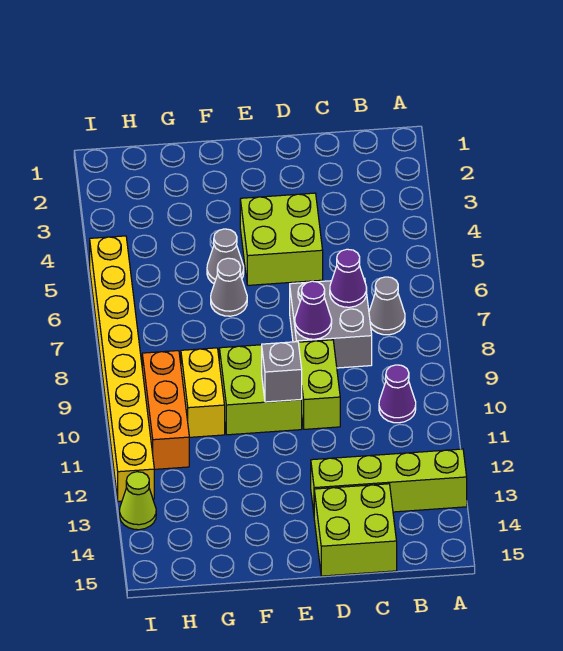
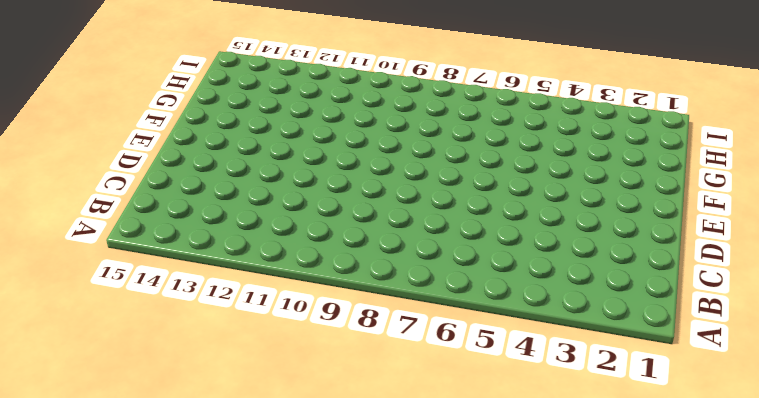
none -> lime 1x4 brick [311,449,467,512]
none -> grey 1x1 cone [369,277,405,335]
none -> purple 1x1 cone [379,365,416,423]

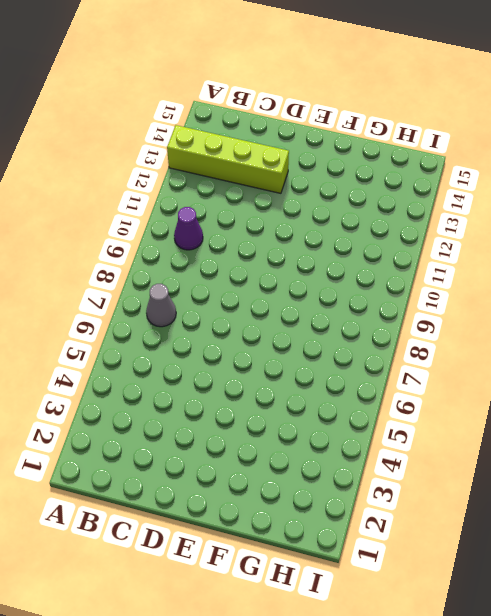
none -> grey 2x2 brick [290,278,372,368]
none -> lime 2x2 brick [314,484,397,576]
none -> lime 2x2 brick [240,193,323,285]

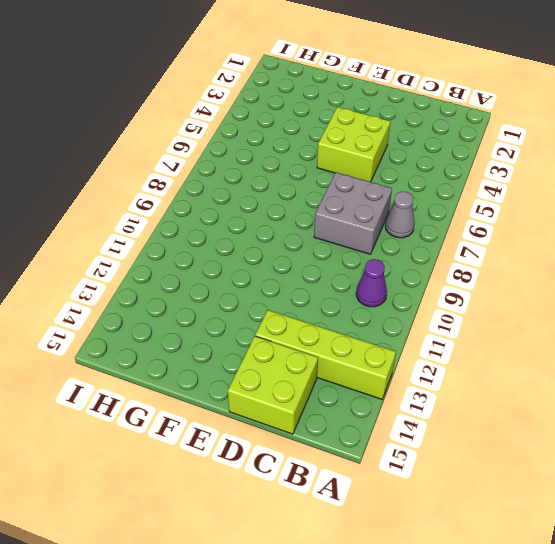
none -> lime 1x2 brick [298,340,340,429]
none -> lime 2x2 brick [219,345,302,435]
none -> grey 1x1 cone [207,229,244,283]

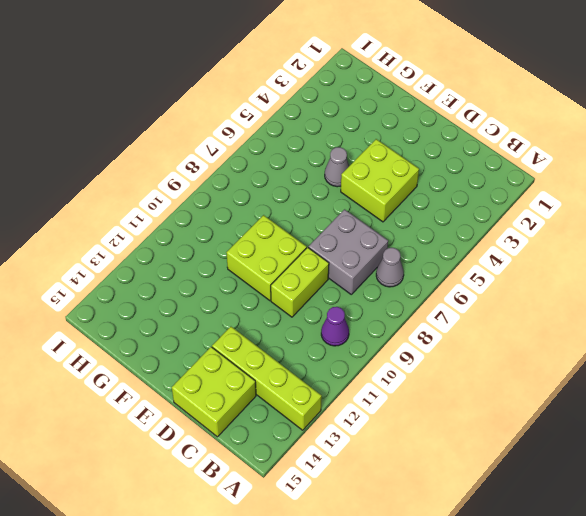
none -> grey 1x1 cone [211,258,247,316]
none -> yellow 1x2 brick [181,348,225,437]
none -> orange 1x3 brick [142,351,189,469]

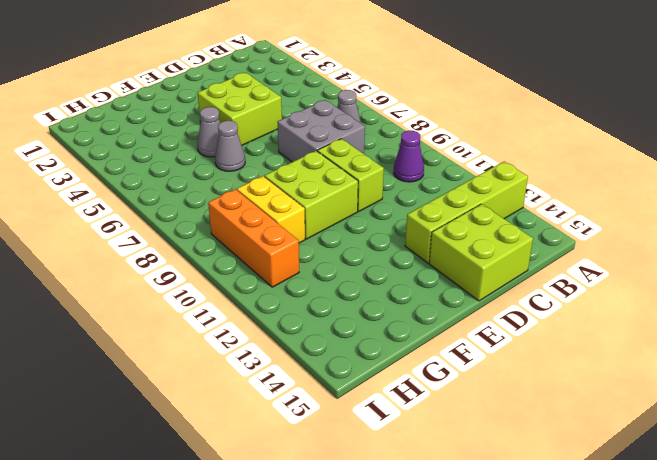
none -> yellow 1x8 brick [90,236,154,502]
none -> lime 1x1 cone [120,472,156,530]
none -> purple 1x1 cone [330,249,367,307]

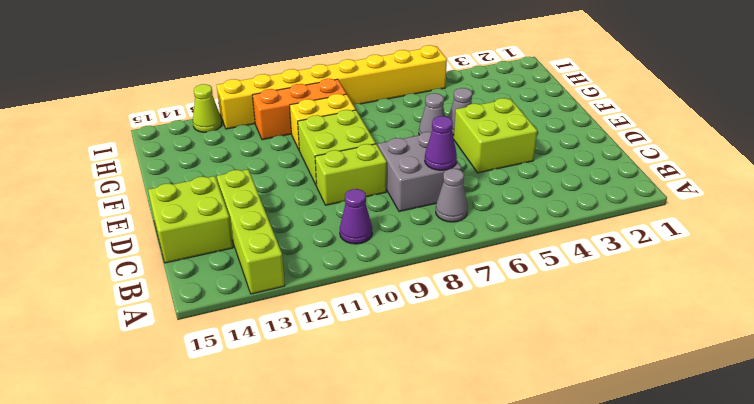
none -> purple 1x1 cone [295,281,332,339]
none -> grey 1x1 brick [262,342,302,402]

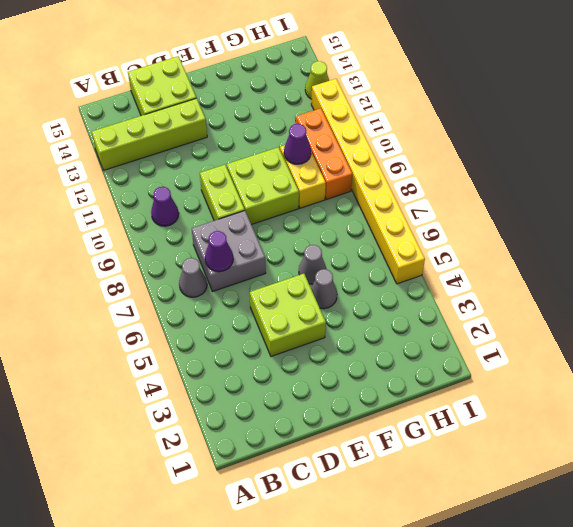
purple 1x1 cone [284,124,311,164] -> purple 1x1 cone moved to [295,281,332,339]
none -> grey 1x1 brick [262,342,302,402]

